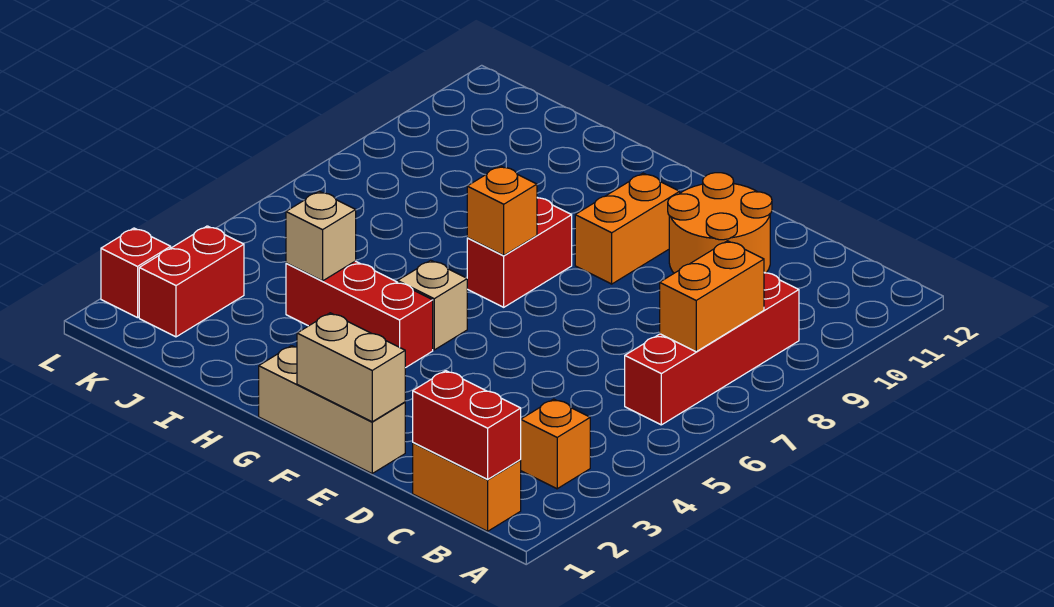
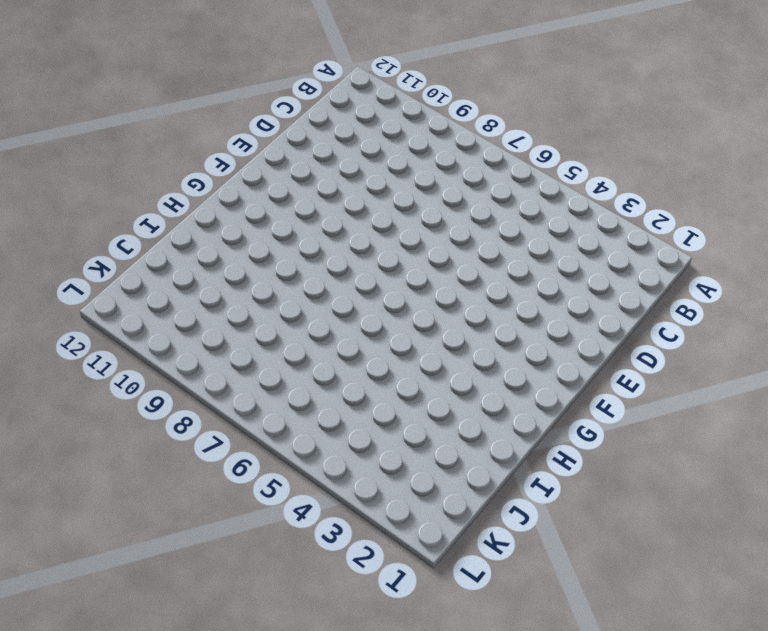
none -> orange 1x2 brick [413,443,521,531]
none -> orange 1x1 brick [521,399,590,489]
none -> red 1x4 brick [625,272,799,425]

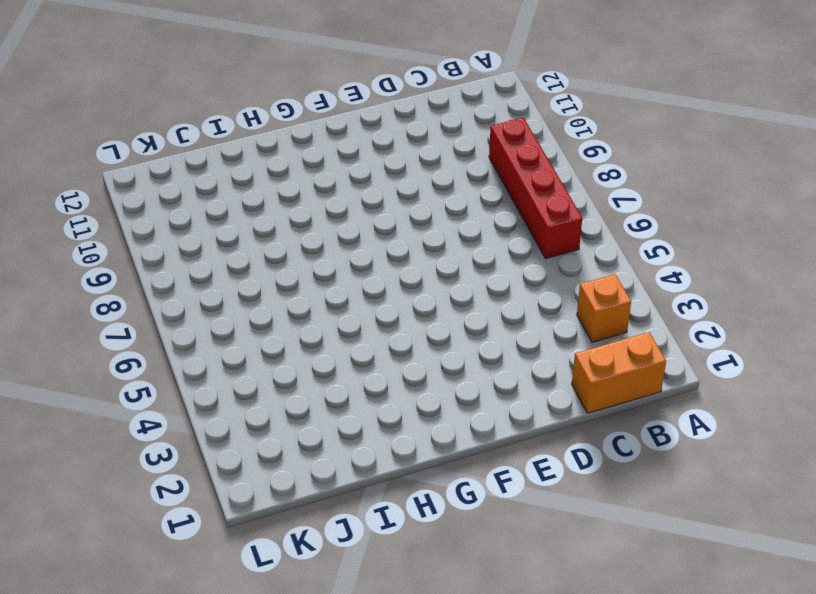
none -> orange 2x2 round brick [668,173,772,273]
none -> tan 1x3 brick [259,346,405,473]
none -> orange 1x2 brick [575,173,680,284]

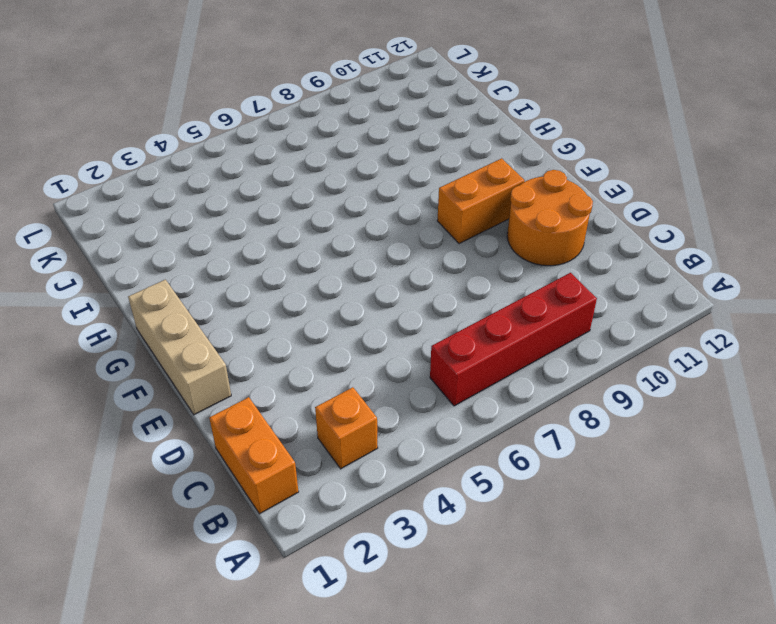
none -> red 1x3 brick [286,261,433,368]
none -> tan 1x1 brick [398,260,467,350]
none -> red 1x2 brick [467,198,572,307]

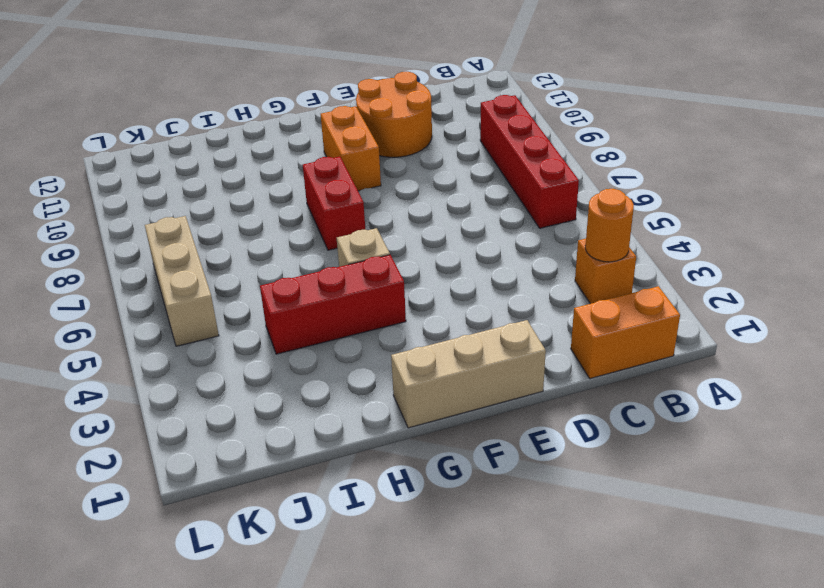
orange 1x1 round brick [585,189,634,262] -> none
tan 1x3 brick [145,216,219,346] -> none
none -> red 1x2 brick [139,226,244,337]
none -> red 1x1 brick [101,228,171,318]
none -> red 1x2 brick [413,371,521,479]

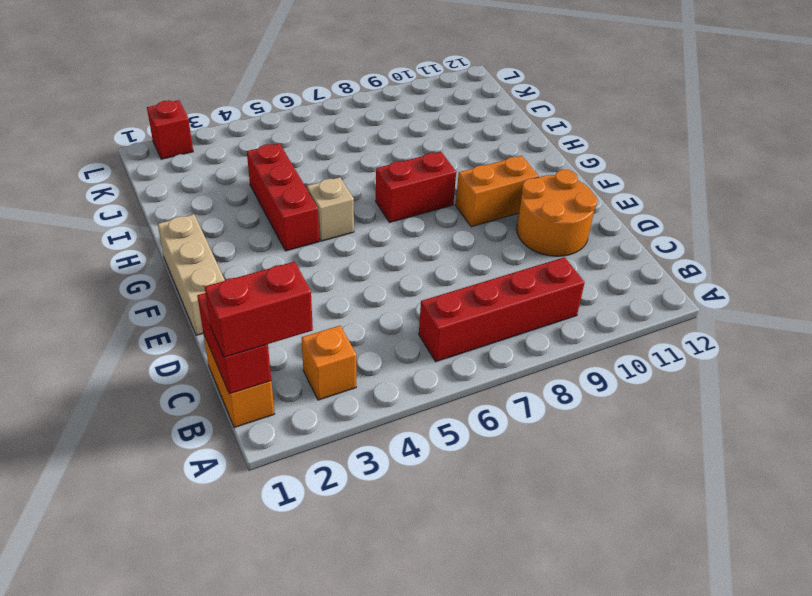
red 1x2 brick [205,261,313,357] -> red 1x2 brick moved to [139,226,244,337]
none -> orange 1x2 brick [660,241,764,352]
none -> tan 1x2 brick [297,313,405,422]
none -> orange 1x1 brick [467,166,537,255]

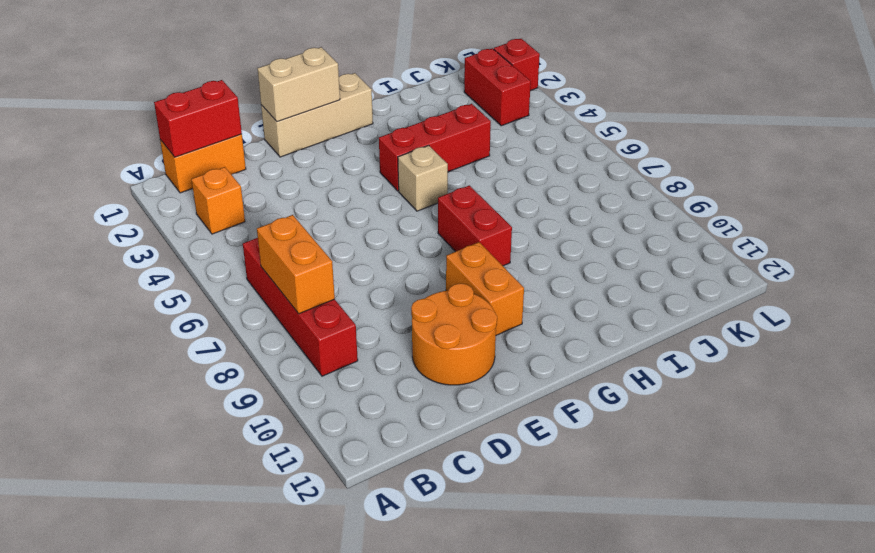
none -> orange 1x1 brick [467,166,537,255]
none -> tan 1x1 brick [286,191,356,281]

